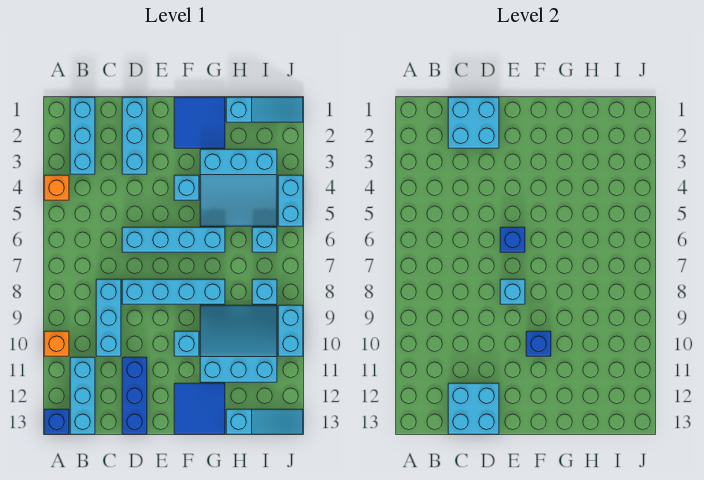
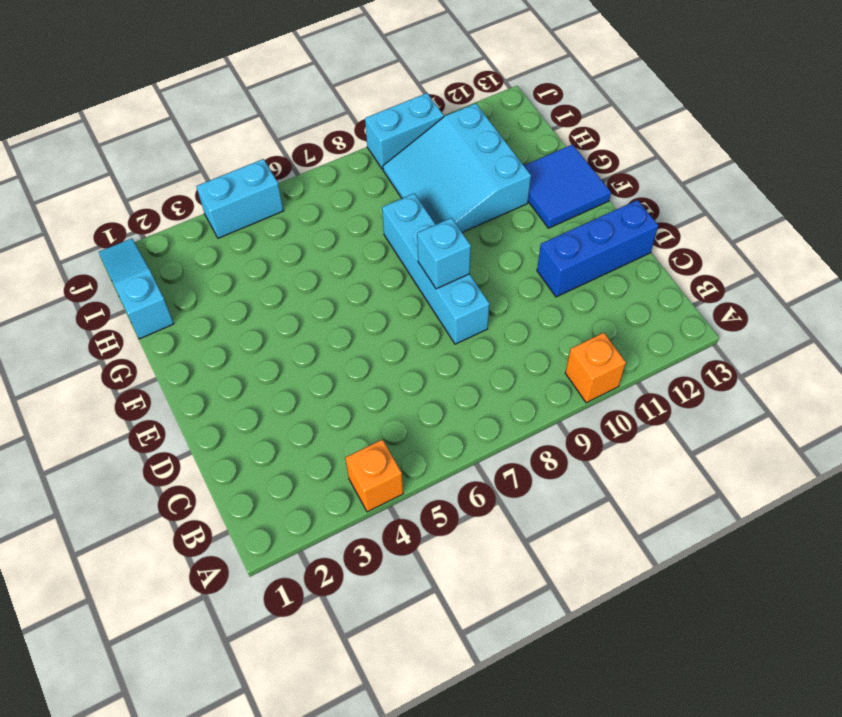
none -> blue 1x1 brick [44,409,69,434]
none -> cyan 1x3 brick [70,97,95,174]
none -> cyan 1x3 brick [70,357,95,434]

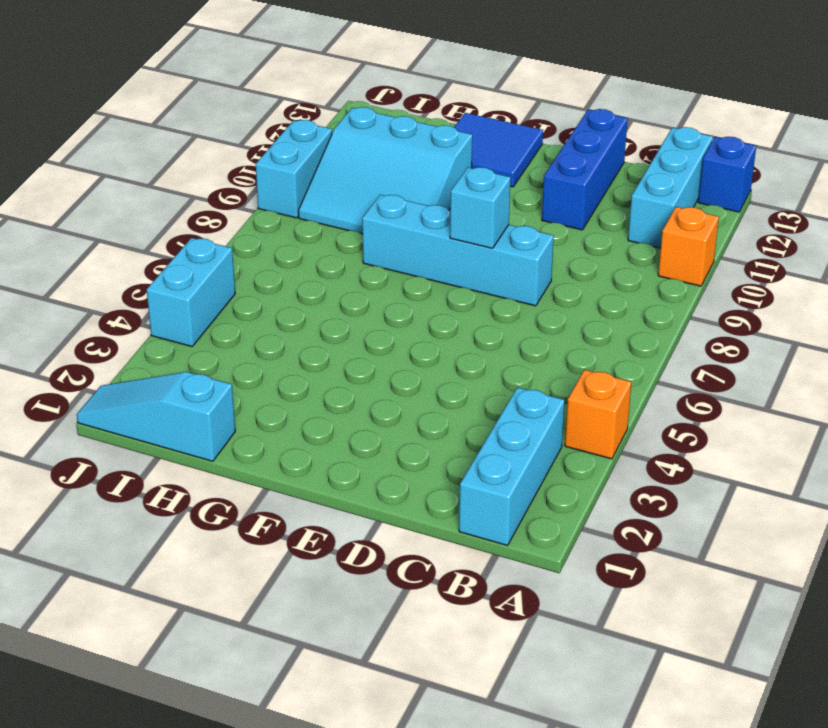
none -> cyan 1x3 brick [96,279,121,356]
none -> cyan 1x3 brick [122,97,147,174]
none -> cyan 1x4 brick [122,227,225,252]

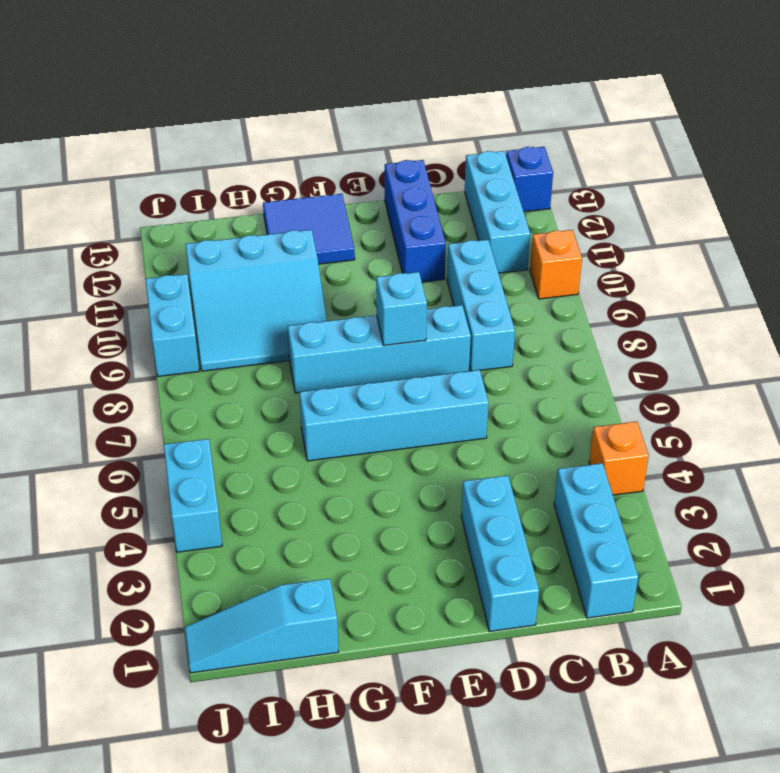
none -> blue 2x2 tile [174,97,225,148]
none -> cyan 1x1 brick [174,175,199,200]
none -> cyan 1x1 brick [174,331,199,356]

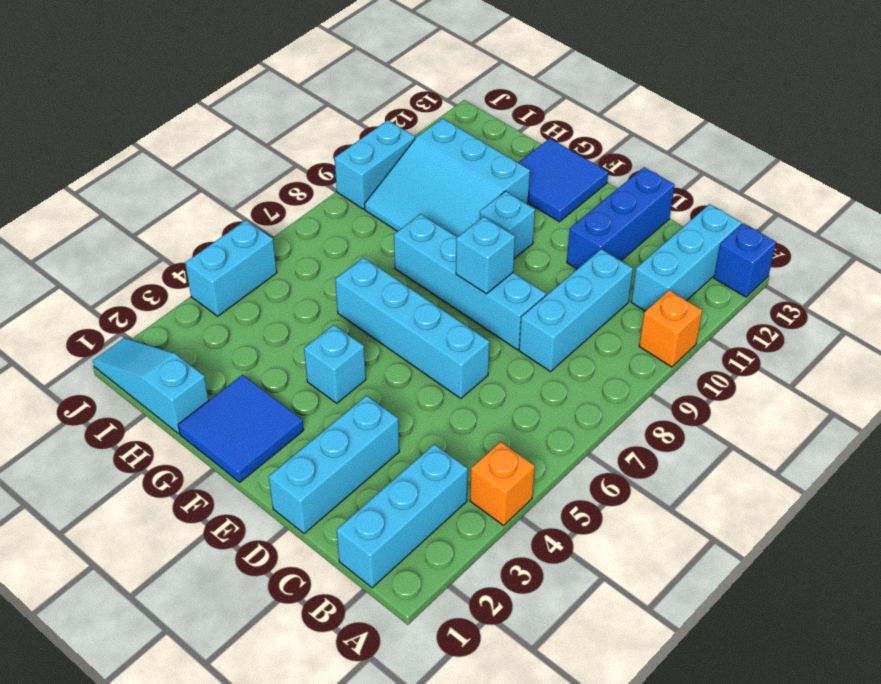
none -> cyan 3x3 slope [200,149,277,226]
none -> cyan 1x3 slope [226,409,303,434]
none -> cyan 1x1 brick [252,227,277,252]

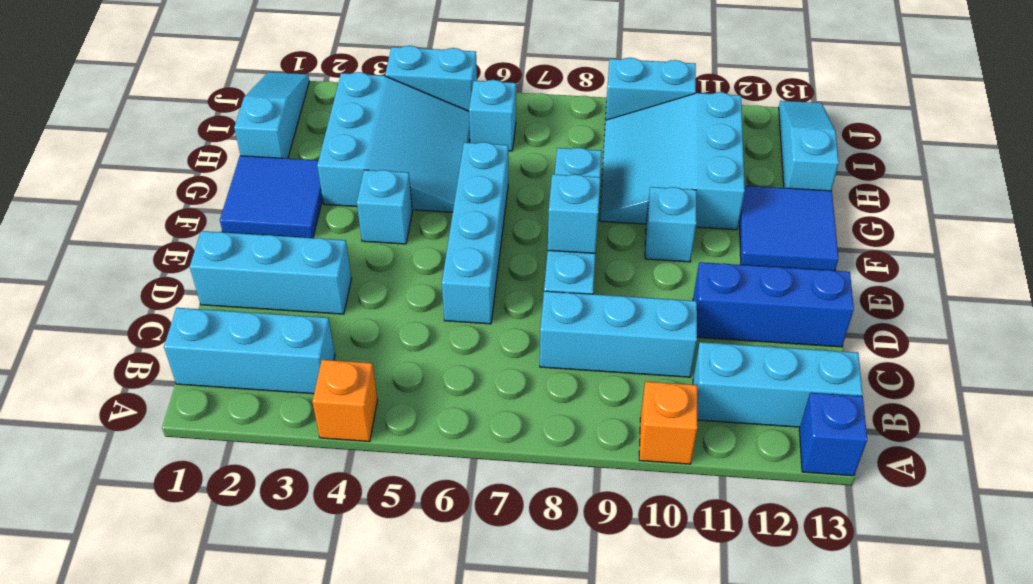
none -> cyan 1x1 brick [252,279,277,304]
none -> cyan 2x2 brick [448,97,499,148]
none -> cyan 2x2 brick [448,383,499,434]

